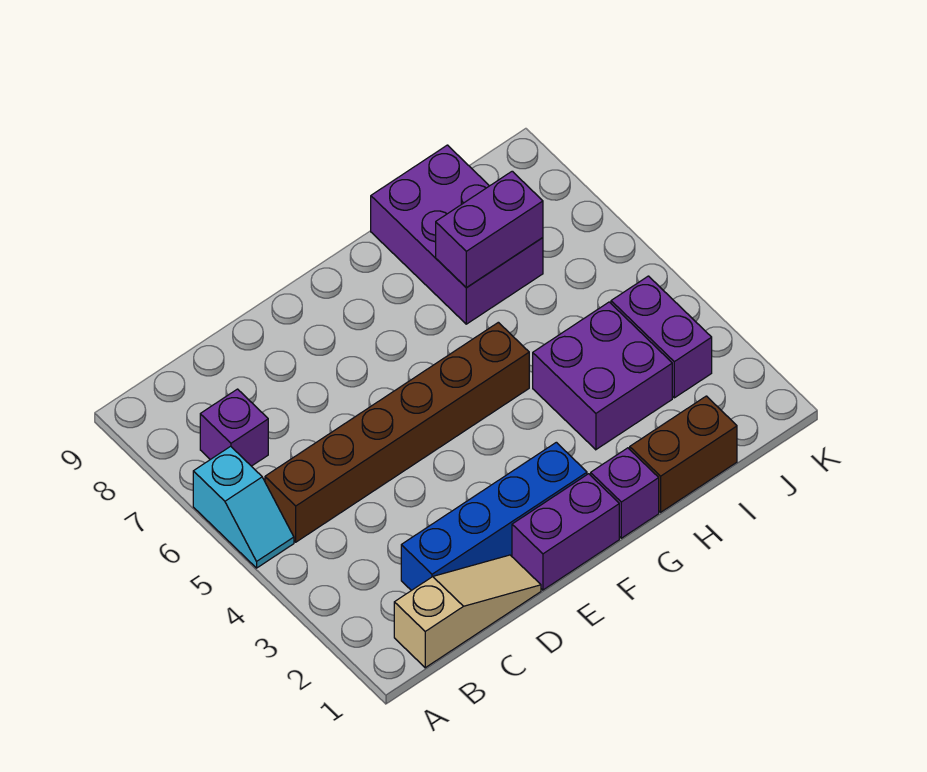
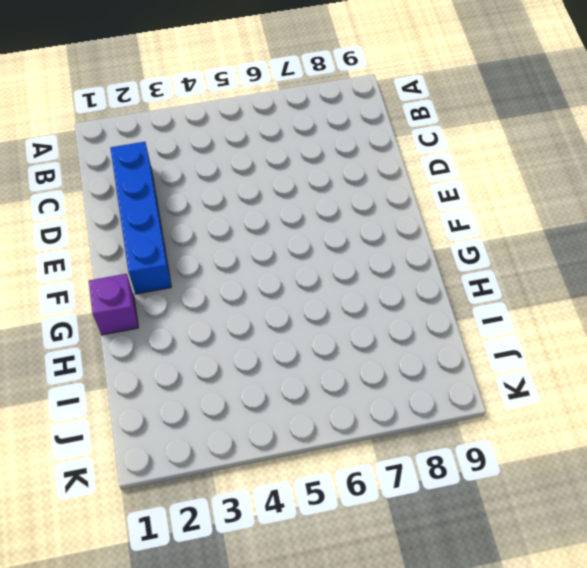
none -> cyan 1x2 slope [193,446,294,568]
none -> tan 1x3 slope [394,555,541,668]
none -> brown 1x6 brick [265,322,529,542]

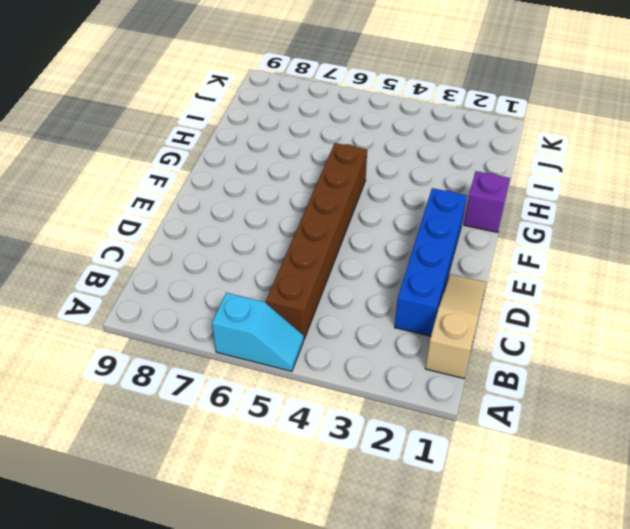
none -> purple 1x1 brick [200,389,268,466]
none -> purple 1x2 brick [512,474,619,590]
none -> brown 1x2 brick [630,396,737,512]

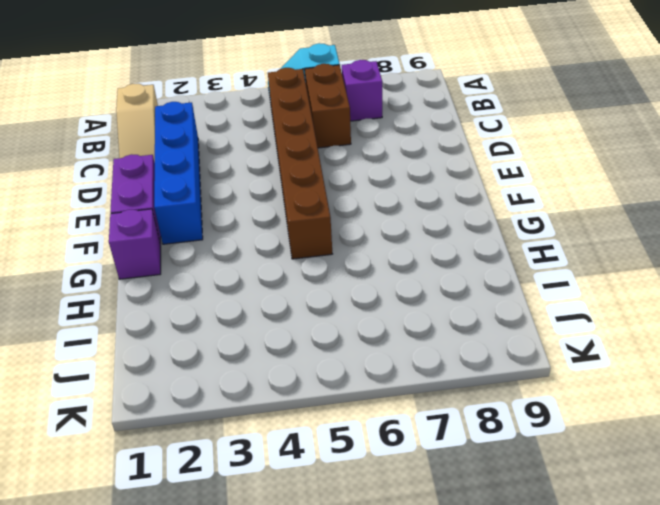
brown 1x2 brick [305,64,351,148] -> brown 1x2 brick moved to [630,396,737,512]
none -> purple 2x2 brick [533,302,672,450]
none -> purple 2x3 brick [371,145,543,324]
none -> purple 1x2 brick [611,276,712,398]

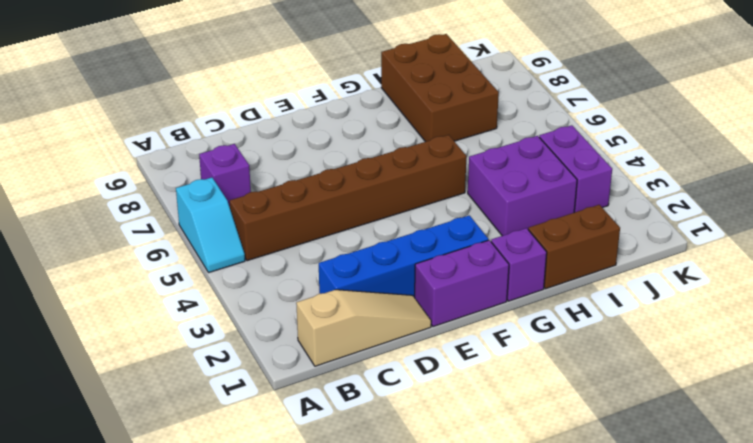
brown 2x3 brick [381,34,499,142] -> purple 2x3 brick [371,145,543,324]
none -> purple 1x2 brick [436,171,543,287]

